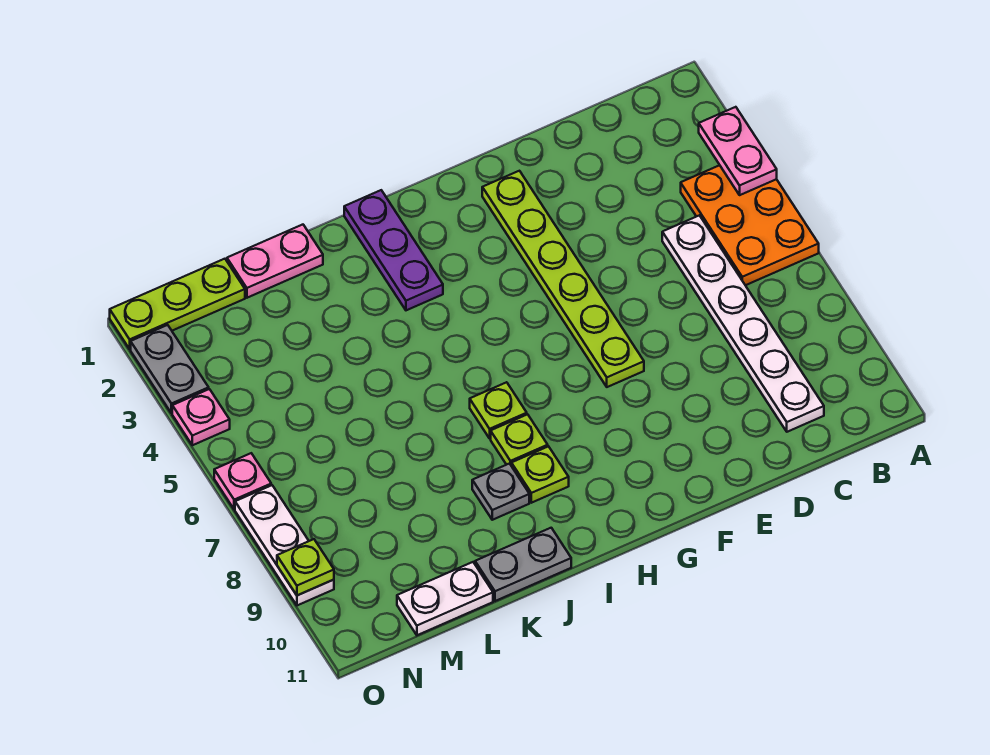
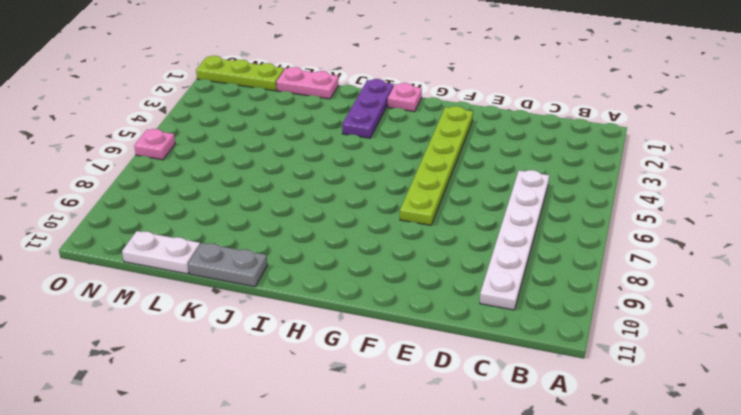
pink 1x1 plate [388,83,422,112] -> pink 1x1 plate moved to [172,389,230,445]
none -> orange 2x3 plate [681,165,819,285]
none -> lime 1x1 plate [470,382,527,438]
none -> lime 1x1 plate [491,414,548,465]

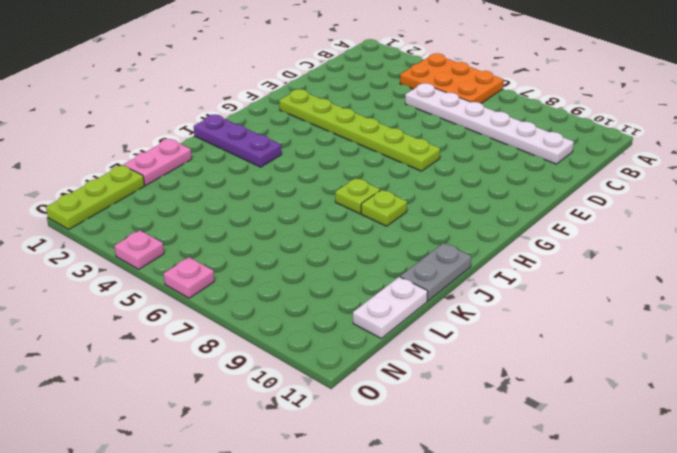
none -> lime 1x1 plate [511,446,569,503]
none -> grey 1x1 plate [472,464,529,520]
none -> grey 1x2 plate [131,325,209,413]

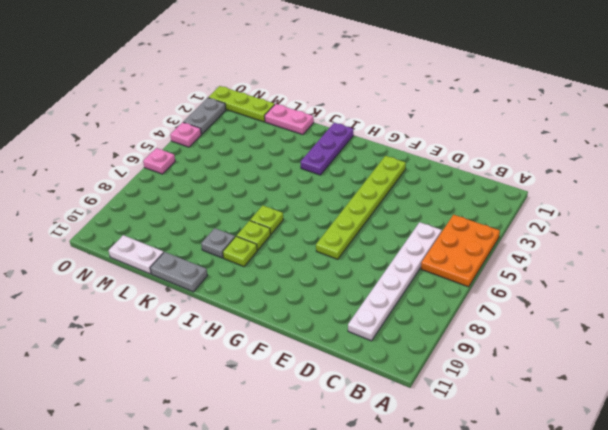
none -> white 1x3 plate [235,485,334,605]
none -> pink 1x2 plate [699,107,777,195]
none -> lime 1x1 plate [277,539,334,595]

